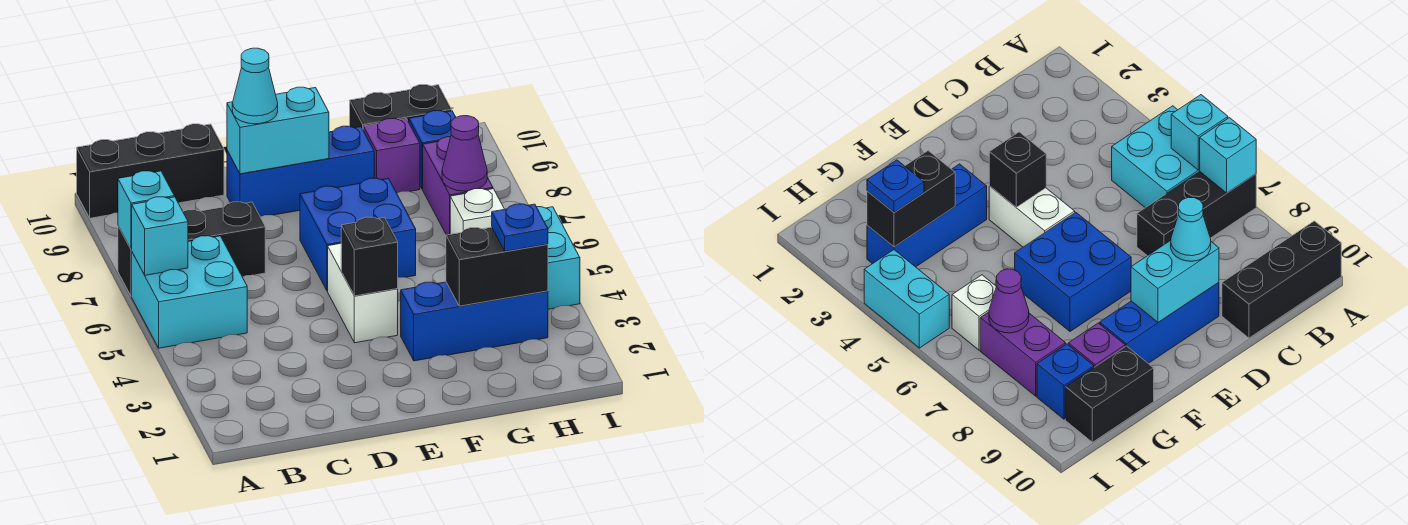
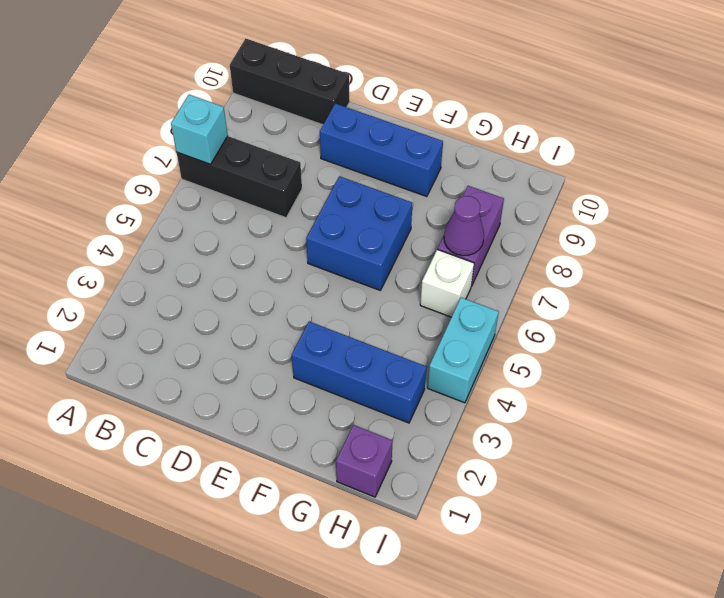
purple 1x1 brick [336,425,393,497] -> purple 1x1 brick moved to [363,118,420,193]
none -> cyan 2x2 brick [132,236,247,348]
none -> white 1x2 brick [328,244,398,343]
none -> black 1x2 brick [350,85,452,128]

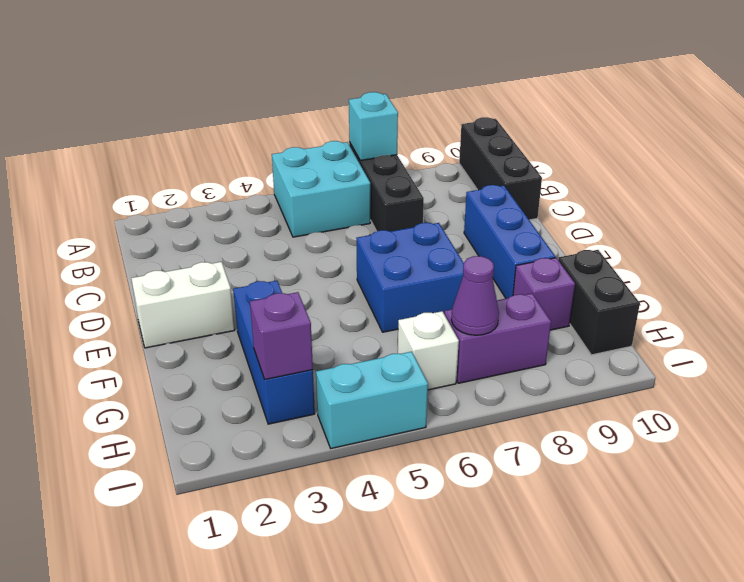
white 1x2 brick [131,262,235,348] -> white 1x2 brick moved to [328,244,398,343]
purple 1x1 brick [250,292,313,379] -> black 1x2 brick [446,227,548,306]
none -> blue 1x1 brick [409,111,456,189]
none -> cyan 1x1 brick [132,197,188,275]
none -> cyan 1x2 brick [227,87,329,174]

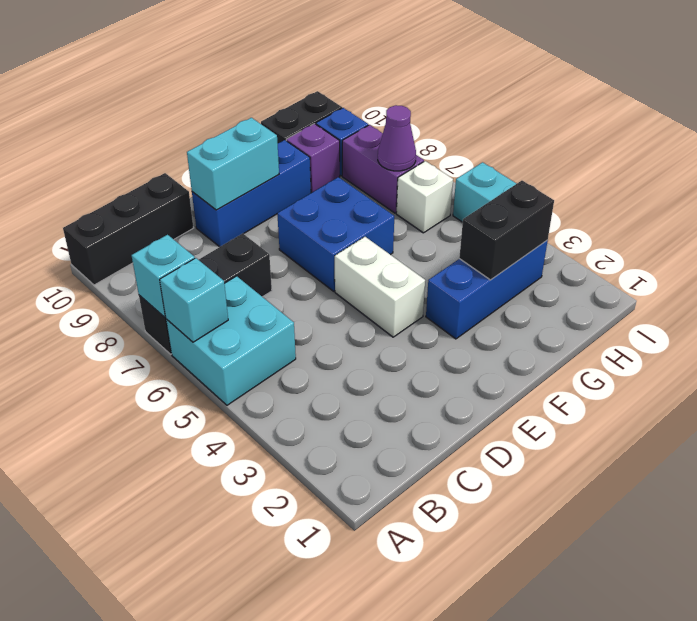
none -> black 1x1 brick [341,217,398,296]
none -> cyan 1x1 cone [232,48,278,124]
none -> blue 1x1 plate [492,204,548,251]

